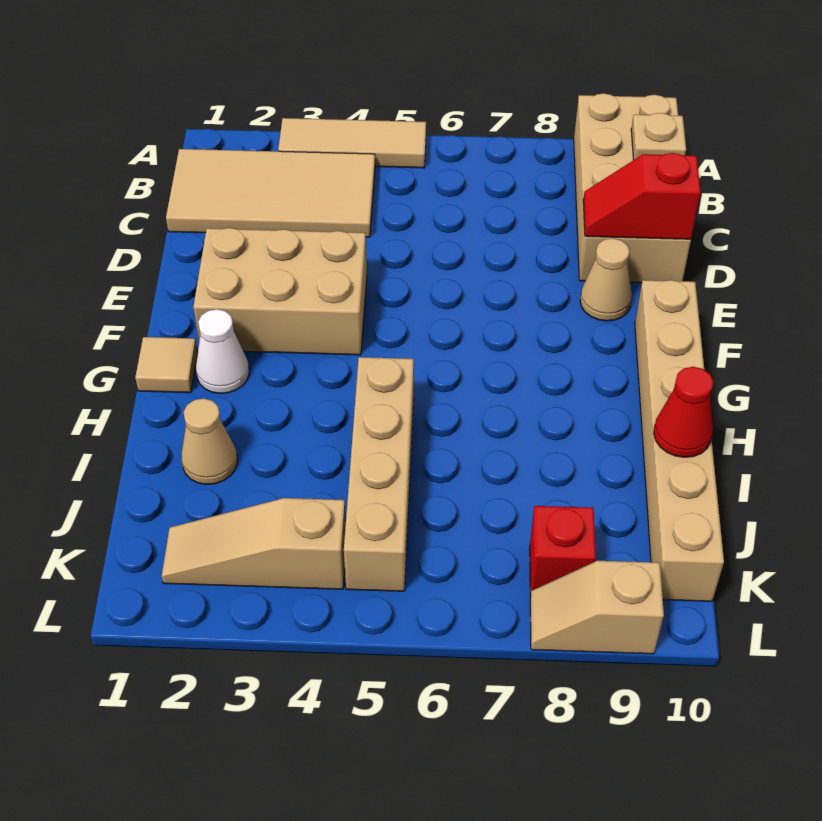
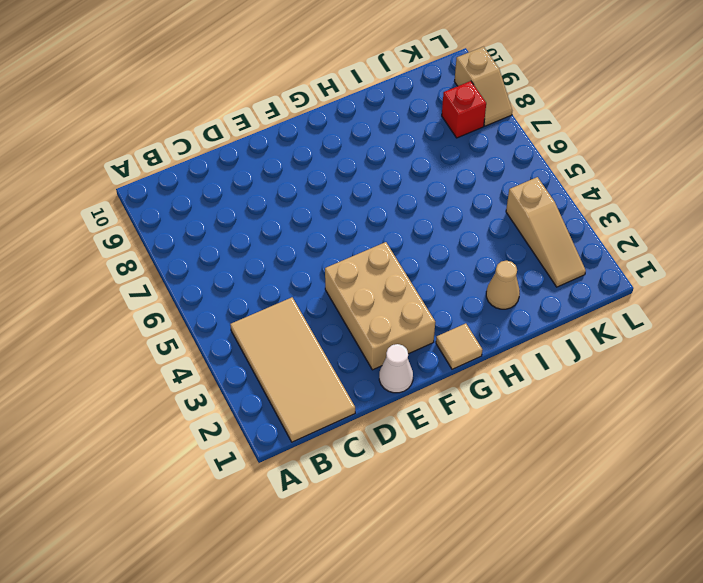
white 1x1 cone [379,344,413,393] -> white 1x1 cone moved to [196,309,249,394]
none -> tan 1x3 tile [278,118,426,168]
none -> tan 2x4 brick [574,93,691,283]
none -> tan 1x1 cone [580,238,632,321]

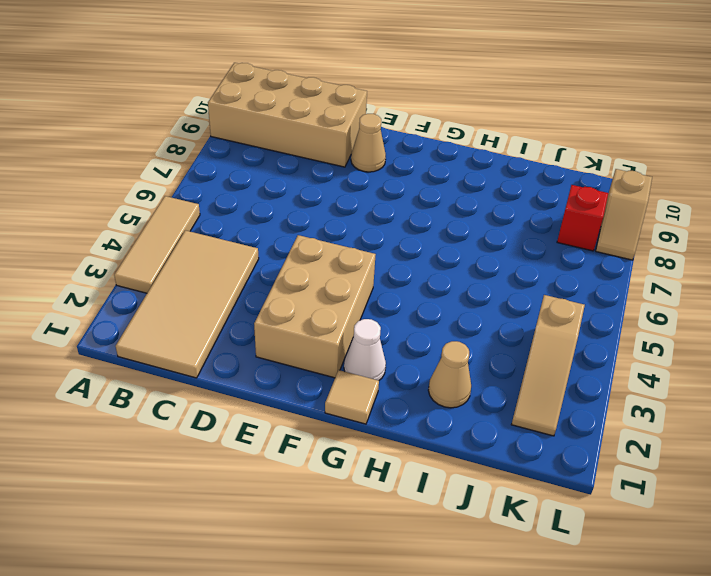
none -> tan 1x6 brick [635,280,724,601]
none -> tan 1x4 brick [344,357,414,591]
none -> tan 1x1 plate [631,113,686,160]

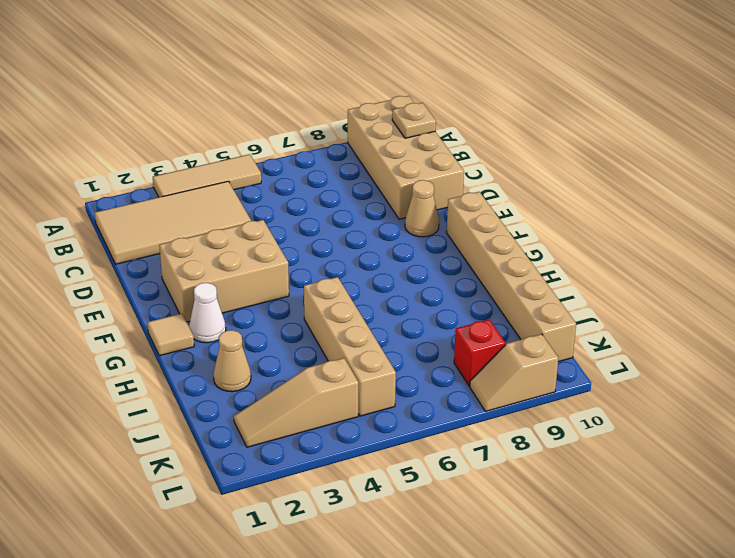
none -> red 1x2 slope [583,153,701,239]
none -> red 1x1 cone [654,367,714,457]

